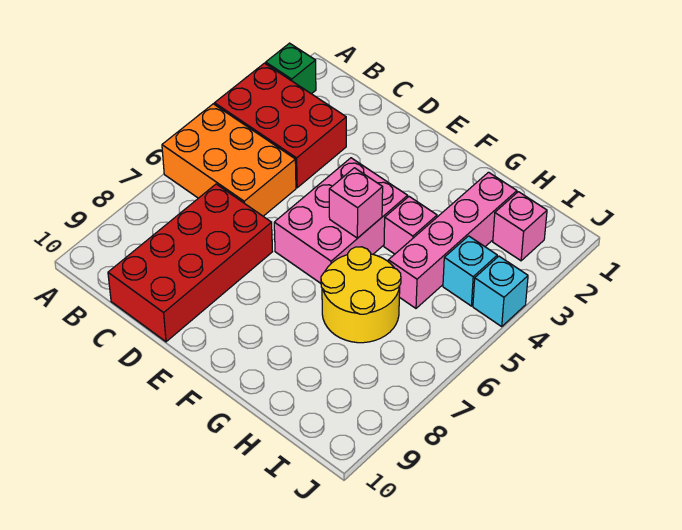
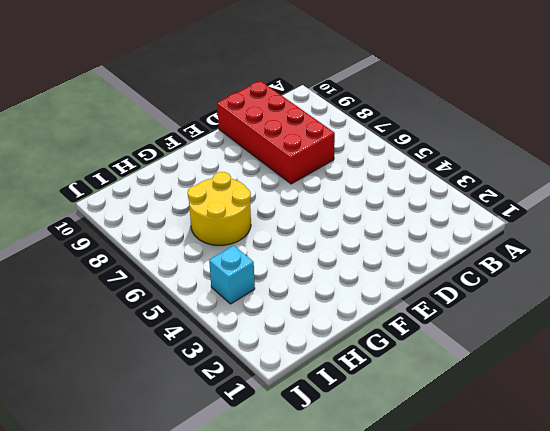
none -> green 1x1 brick [266,43,316,94]
none -> red 2x3 brick [215,63,346,188]
none -> orange 2x3 brick [162,104,296,216]

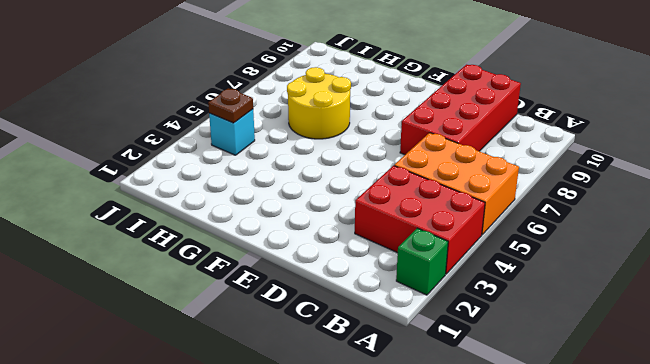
brown 1x1 plate [208,88,253,123] -> none
none -> pink 2x3 brick [274,158,408,283]
none -> pink 1x1 brick [384,197,437,254]
none -> pink 1x4 brick [388,172,517,308]

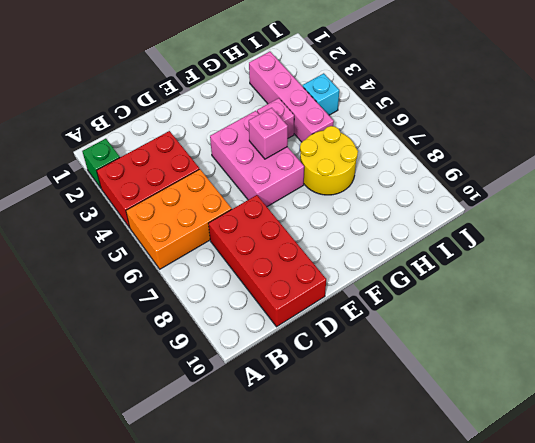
none -> pink 1x1 brick [493,192,547,261]
none -> cyan 1x1 brick [473,256,528,326]

